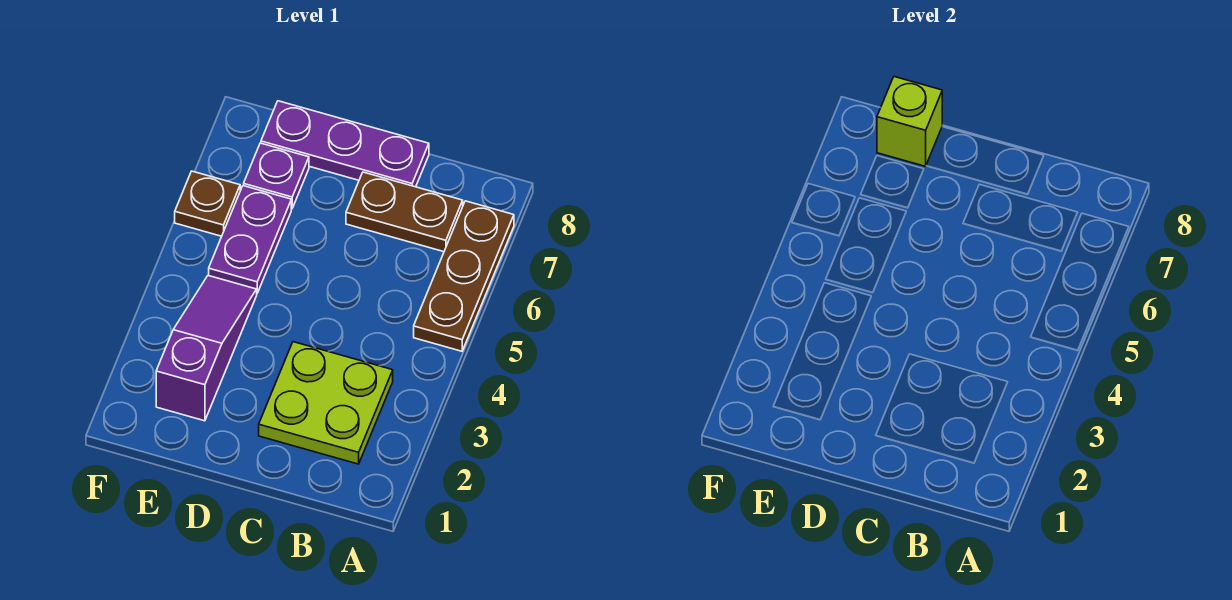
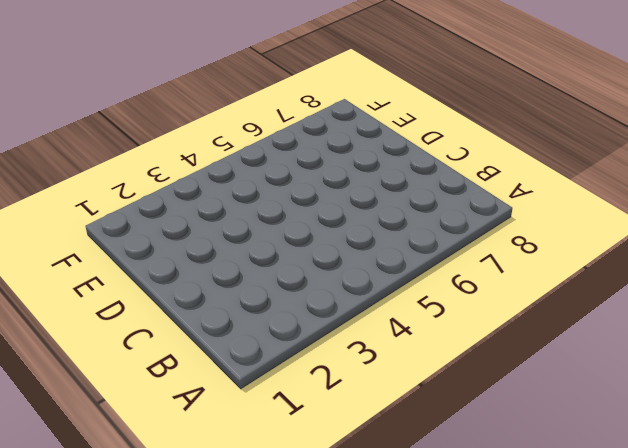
none -> brown 1x3 plate [414,201,514,351]
none -> lime 2x2 plate [259,342,393,464]

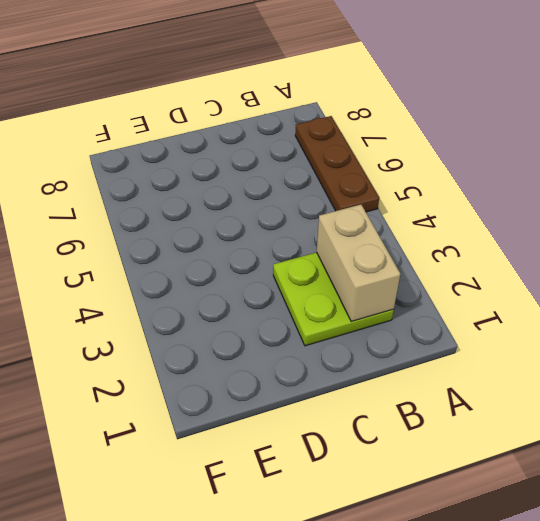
tan 1x2 brick [317,205,400,322] -> none
none -> brown 1x2 plate [346,172,463,252]
none -> purple 1x3 plate [261,101,429,187]

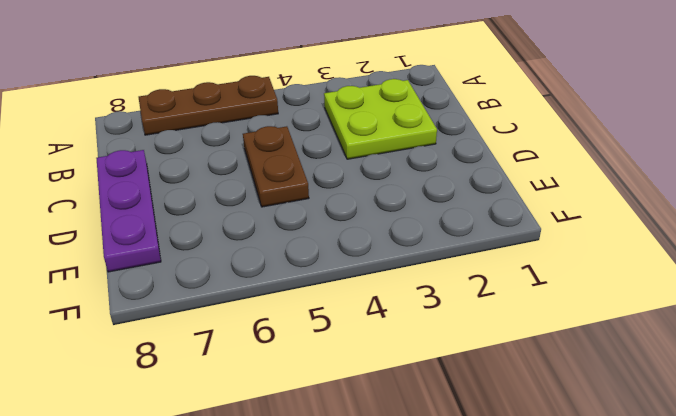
brown 1x2 plate [243,126,309,207] -> brown 1x2 plate moved to [346,172,463,252]
none -> purple 1x3 slope [156,275,257,421]
none -> purple 1x2 plate [209,186,291,293]

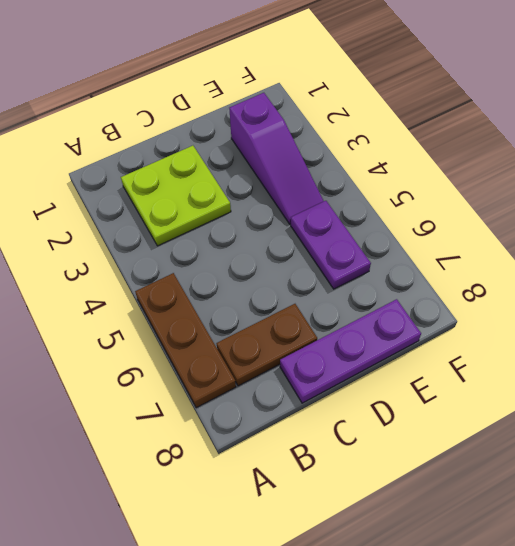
none -> purple 1x1 plate [244,143,309,209]
none -> brown 1x1 plate [175,171,240,236]

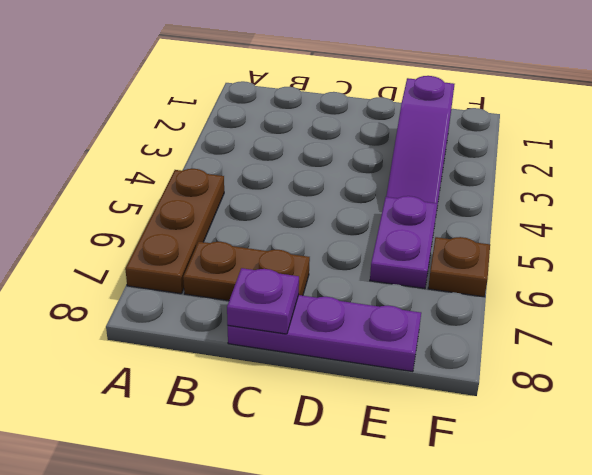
purple 1x1 plate [227,268,299,334] -> purple 1x1 plate moved to [244,143,309,209]
none -> lime 2x2 plate [259,342,393,464]
none -> lime 1x1 brick [877,77,942,166]

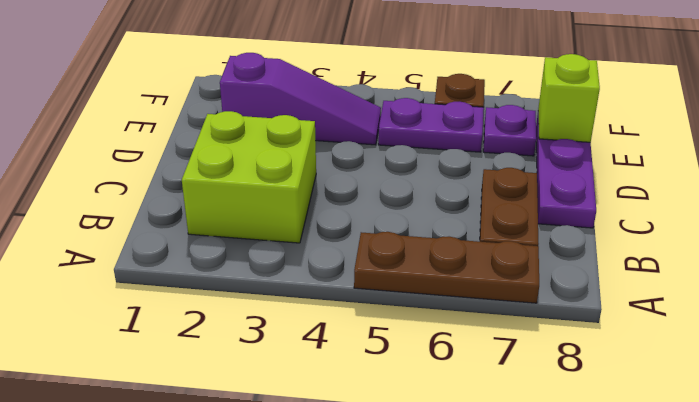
lime 2x2 brick [182,111,316,243] -> lime 2x2 plate [259,342,393,464]

